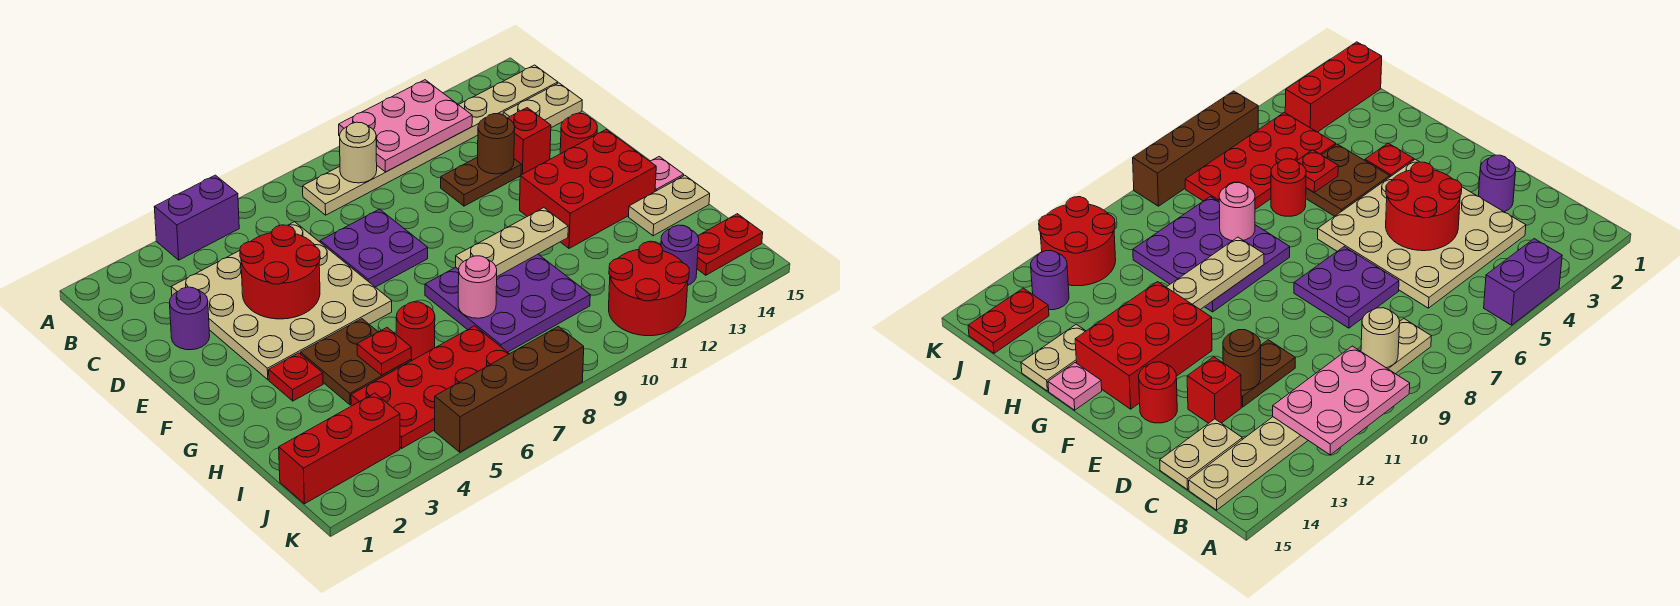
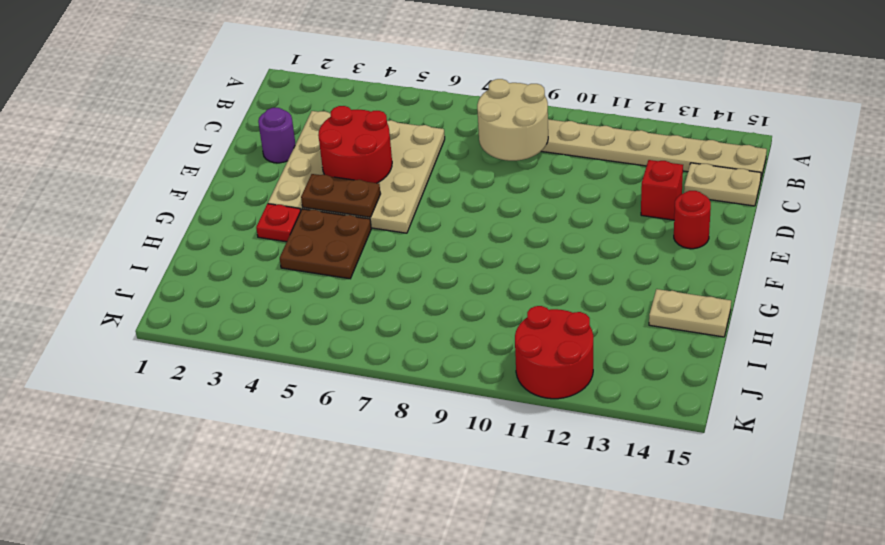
tan 2x2 round brick [477,79,548,161] -> tan 1x1 round brick [340,122,377,183]
brown 1x2 plate [301,174,381,217] -> brown 1x2 plate moved to [441,157,521,206]
none -> purple 1x2 brick [154,175,239,260]
none -> purple 2x2 plate [320,209,428,287]
none -> red 2x3 brick [520,130,656,248]

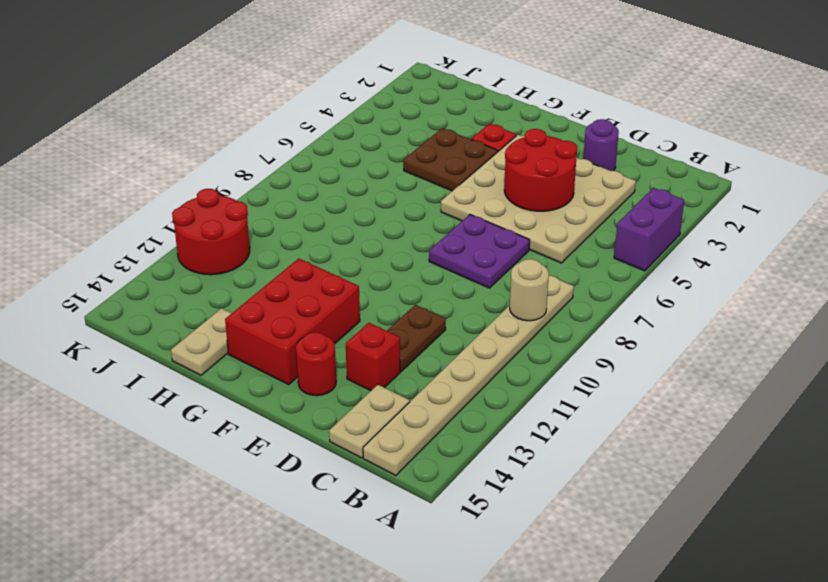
none -> purple 3x3 plate [425,254,590,352]
none -> pink 1x1 plate [650,157,684,191]
none -> red 1x1 round brick [396,302,435,360]

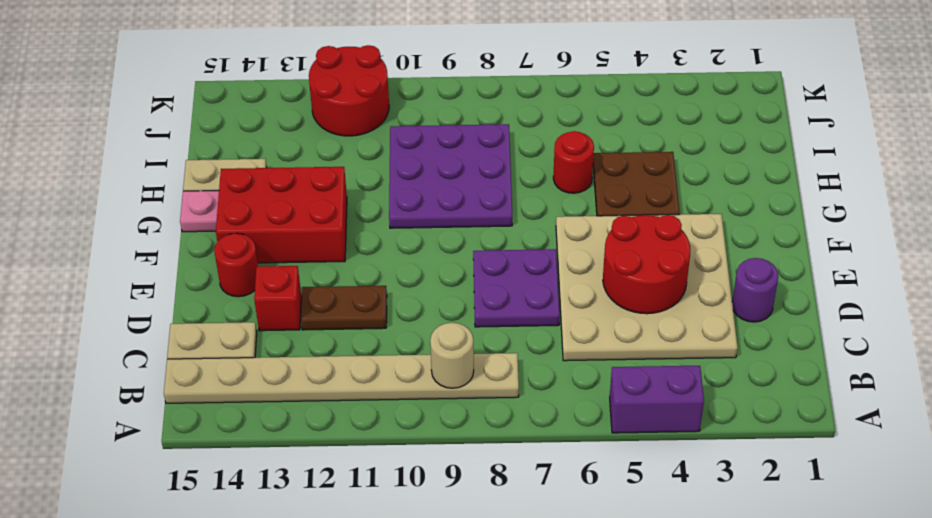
none -> red 1x1 plate [269,353,323,401]
none -> red 2x4 plate [351,326,509,448]
none -> red 1x3 brick [279,393,400,504]

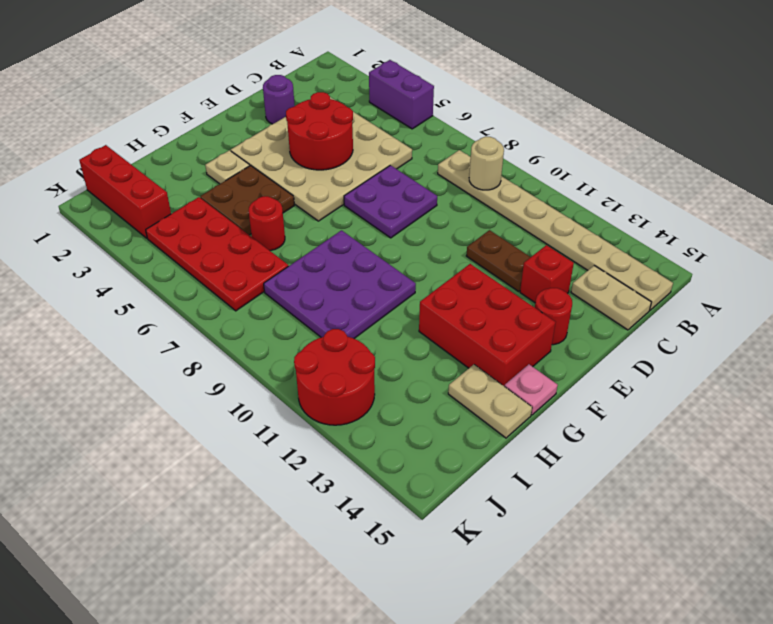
tan 1x1 plate [205,150,250,184] -> red 1x1 plate [269,353,323,401]
none -> purple 1x1 round brick [661,225,699,285]
none -> red 1x2 plate [697,214,763,275]
none -> brown 1x4 brick [435,326,584,452]

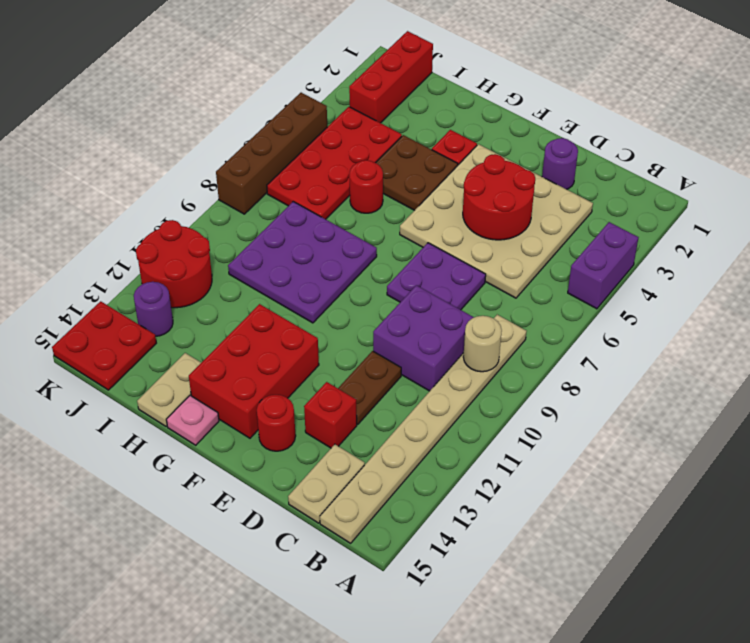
purple 2x2 brick [373,285,474,391] -> none
red 2x2 plate [52,301,156,390] -> red 1x2 plate [697,214,763,275]
none -> pink 2x3 plate [339,80,472,172]
none -> brown 1x1 round brick [478,114,515,174]
none -> tan 1x3 plate [456,208,568,276]

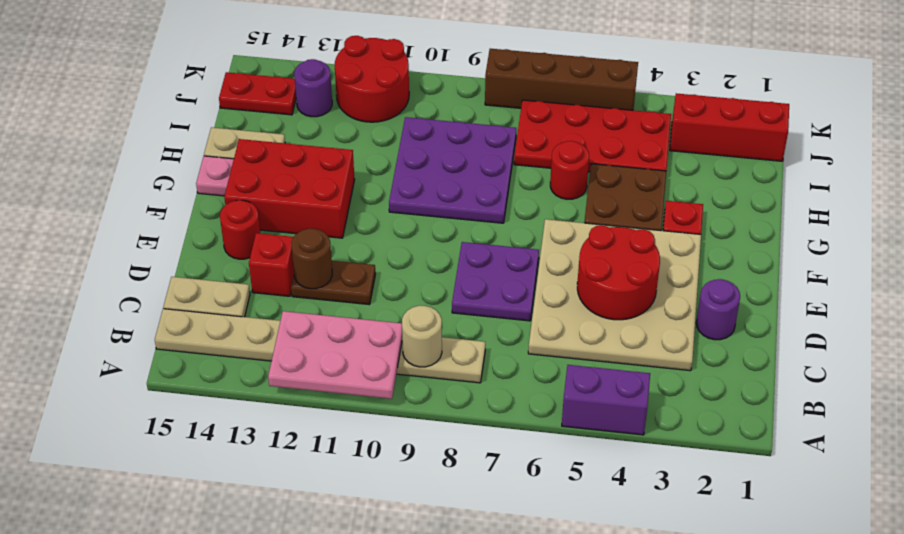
none -> tan 1x3 plate [456,208,568,276]
none -> red 1x1 plate [357,328,412,375]
none -> pink 1x1 round brick [458,256,497,318]

